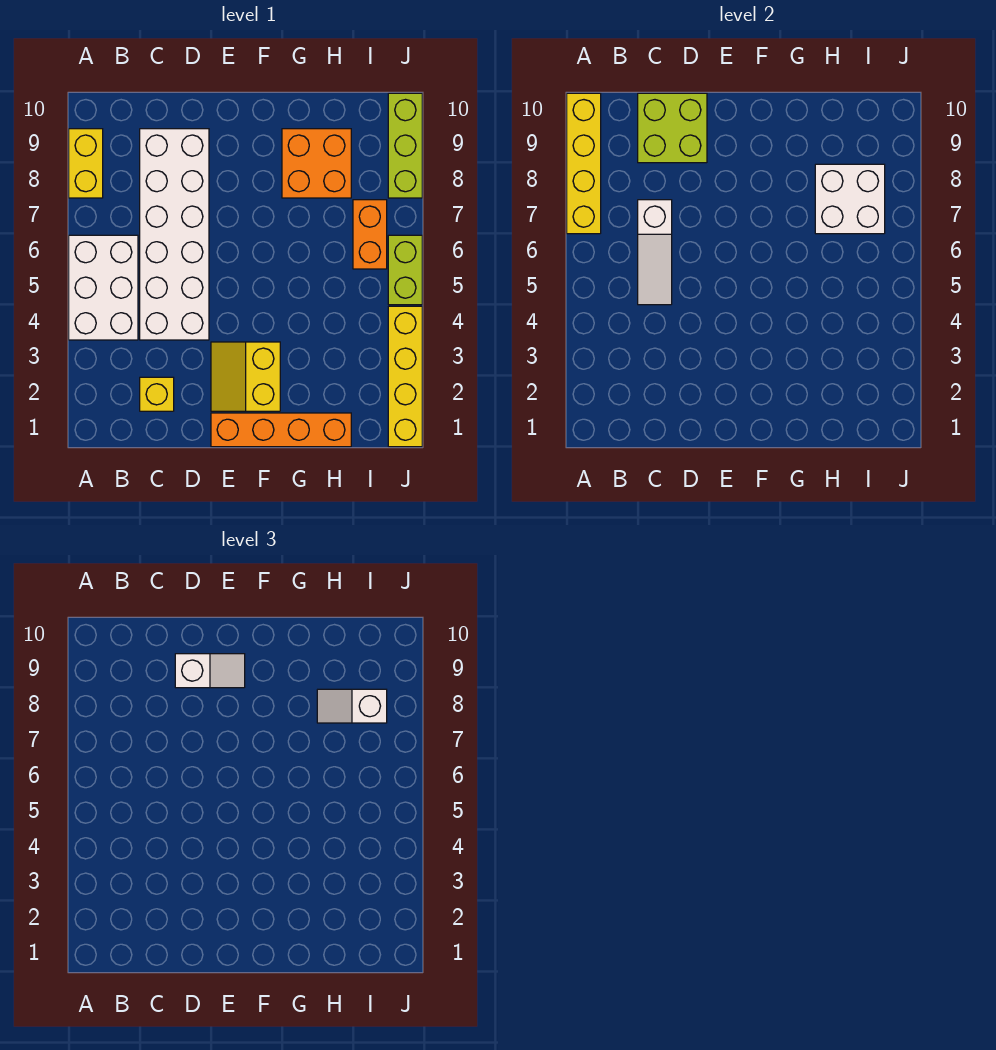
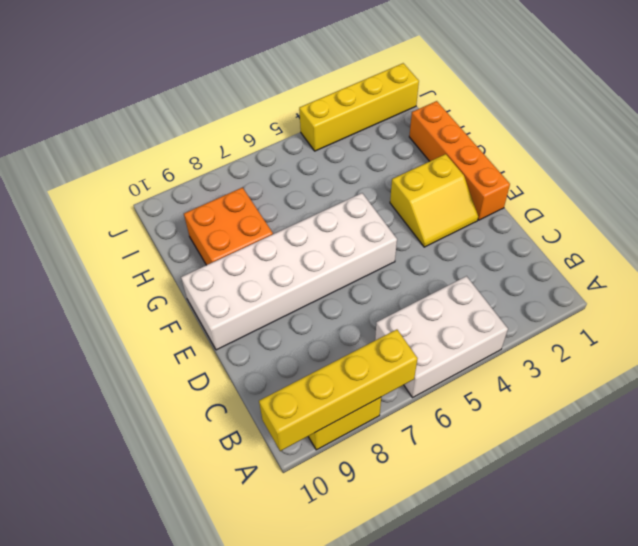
white 2x6 brick [181,193,397,350] -> white 2x6 brick moved to [140,129,209,340]
none -> yellow 1x1 brick [140,377,174,411]
none -> orange 1x2 brick [353,200,387,269]
none -> lime 1x2 brick [388,235,422,305]

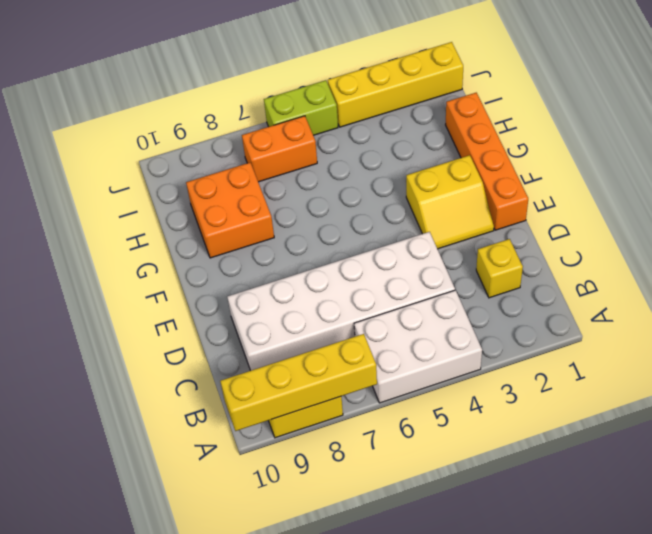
none -> lime 1x3 brick [388,93,422,198]
none -> white 1x3 slope [638,200,672,305]
none -> lime 2x2 brick [638,93,707,163]

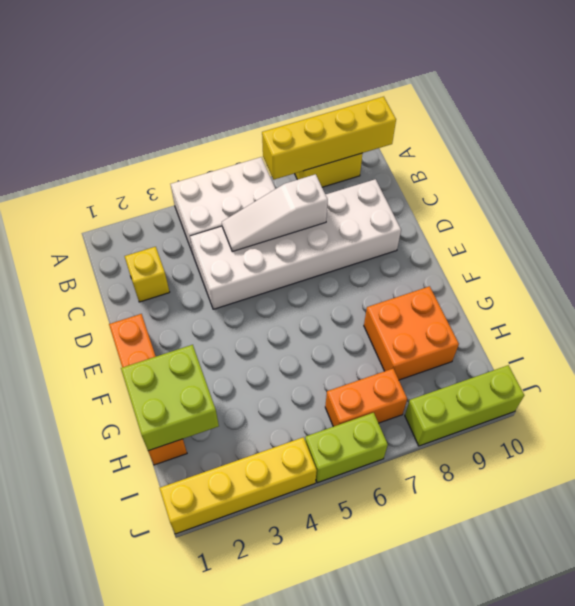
lime 2x2 brick [121,345,219,451] -> lime 2x2 brick moved to [638,93,707,163]
none -> yellow 2x2 slope [211,342,280,411]
none -> white 2x2 brick [815,164,885,234]
none -> white 1x2 slope [175,654,245,688]

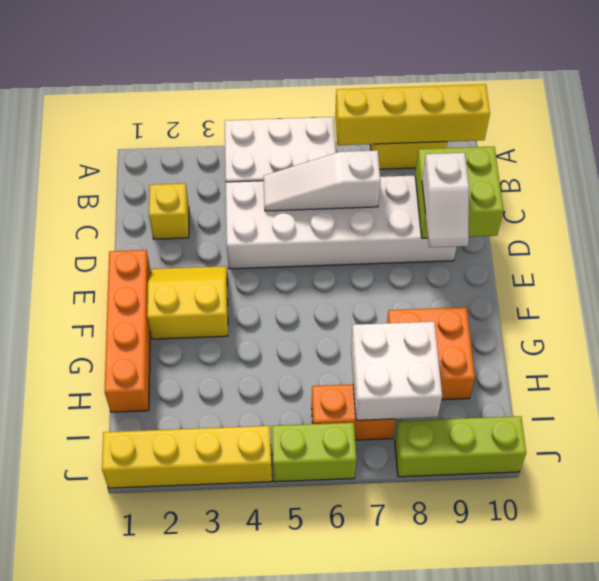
none -> white 1x2 slope [317,689,387,723]

